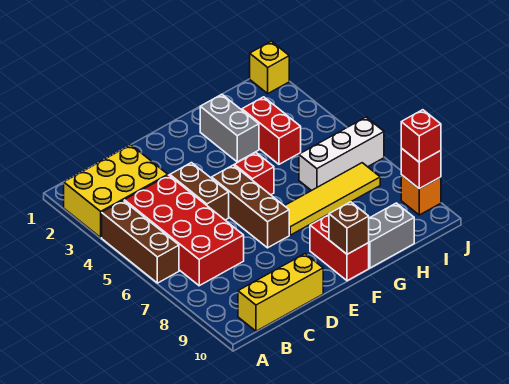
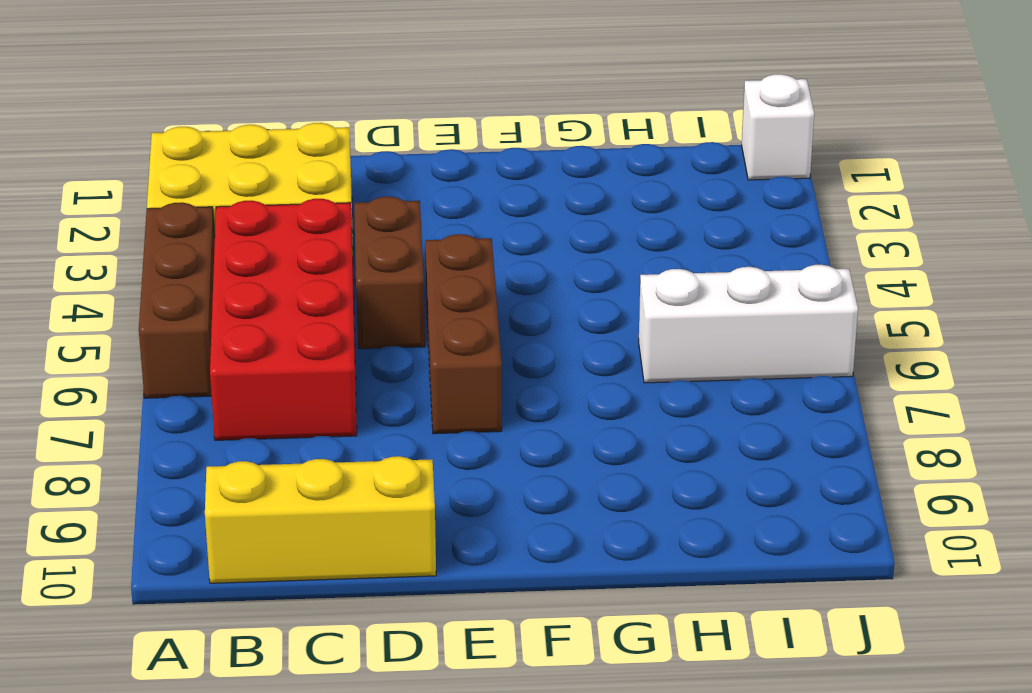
white 1x1 brick [742,74,814,180] -> yellow 1x1 brick [250,41,289,93]
none -> red 1x1 brick [234,153,274,195]
none -> yellow 1x4 tile [285,163,380,235]
none -> red 1x2 brick [310,215,369,281]

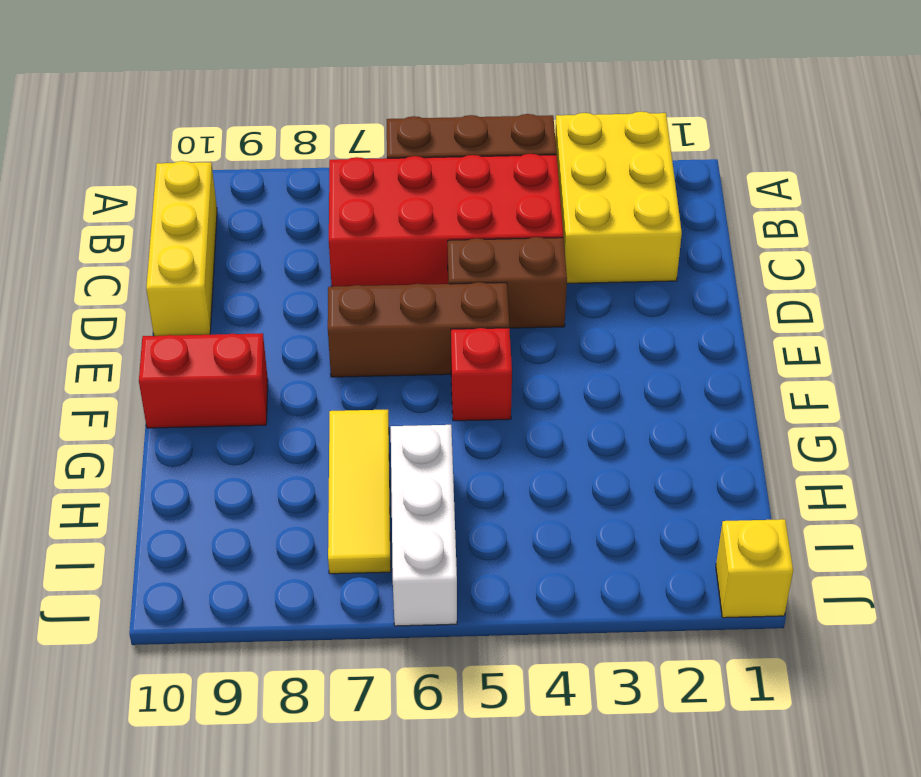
yellow 1x3 tile [328,410,391,574] -> yellow 1x4 tile [285,163,380,235]
none -> grey 1x2 brick [200,94,259,162]
none -> grey 1x2 brick [369,203,414,268]
none -> red 1x2 brick [242,97,301,164]

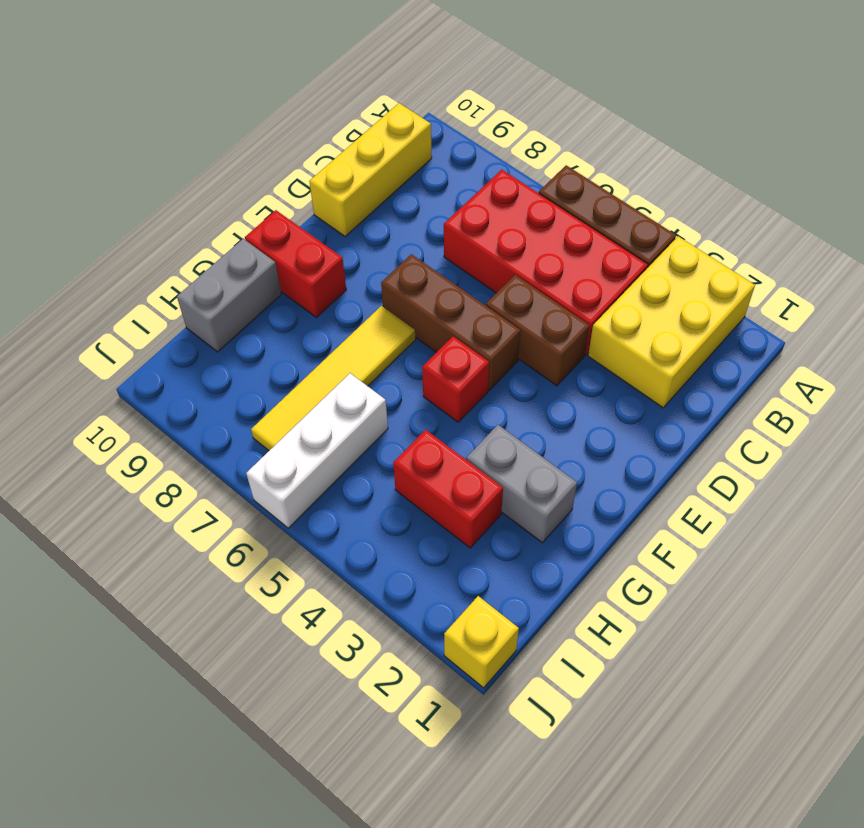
none -> orange 1x1 brick [401,175,441,215]
none -> brown 1x1 brick [329,202,369,254]
none -> red 1x1 brick [401,148,441,189]

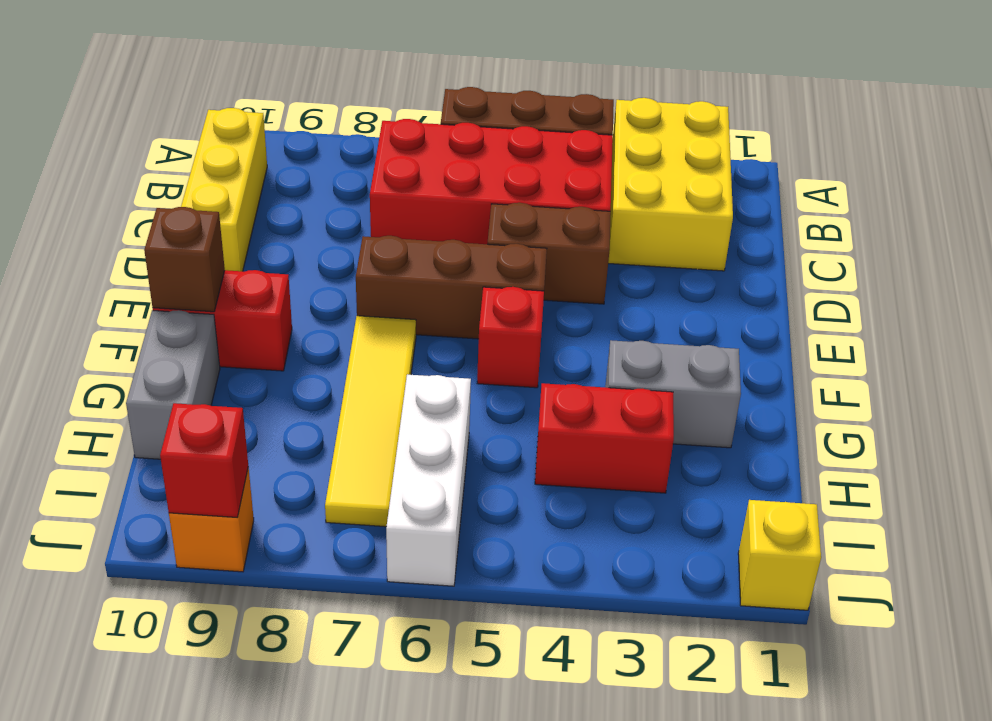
none -> red 1x1 brick [401,110,441,162]

